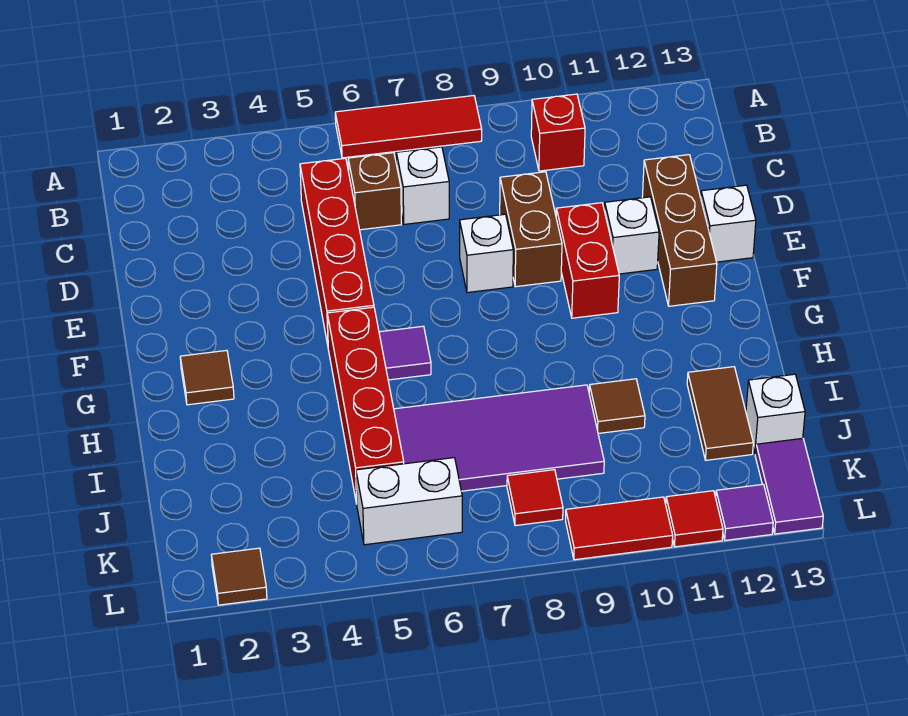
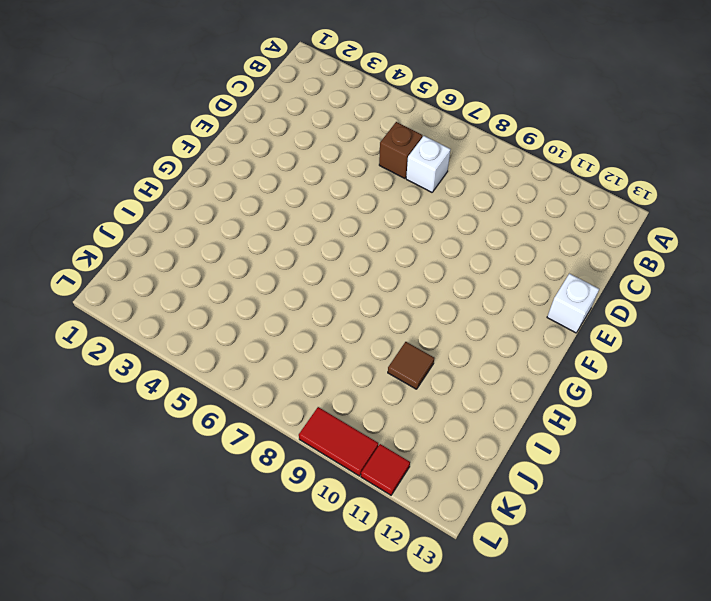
none -> red 1x3 tile [335,96,482,158]
none -> red 1x1 brick [531,94,585,171]
none -> red 1x4 brick [300,158,374,345]

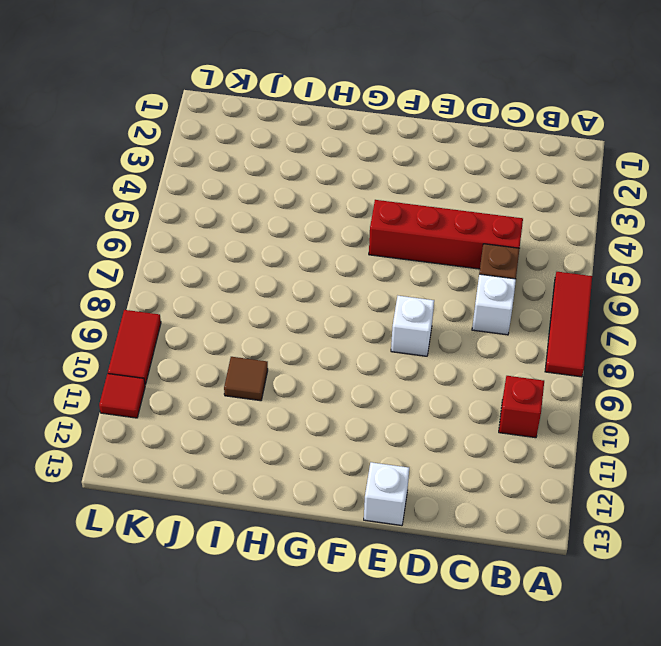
none -> brown 1x2 brick [500,172,562,287]
none -> brown 1x3 brick [642,155,717,306]
none -> red 1x2 brick [556,203,619,318]

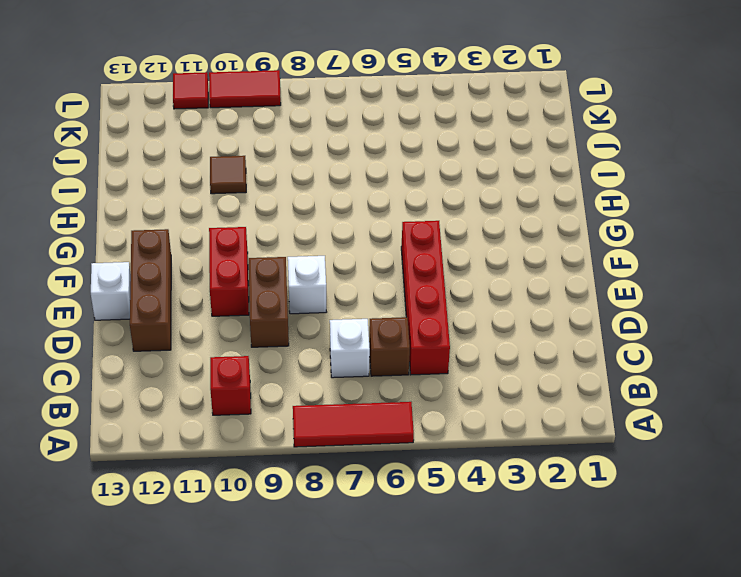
none -> white 1x1 brick [604,197,659,274]
none -> brown 1x1 tile [180,350,234,405]
none -> red 1x4 brick [327,307,404,504]

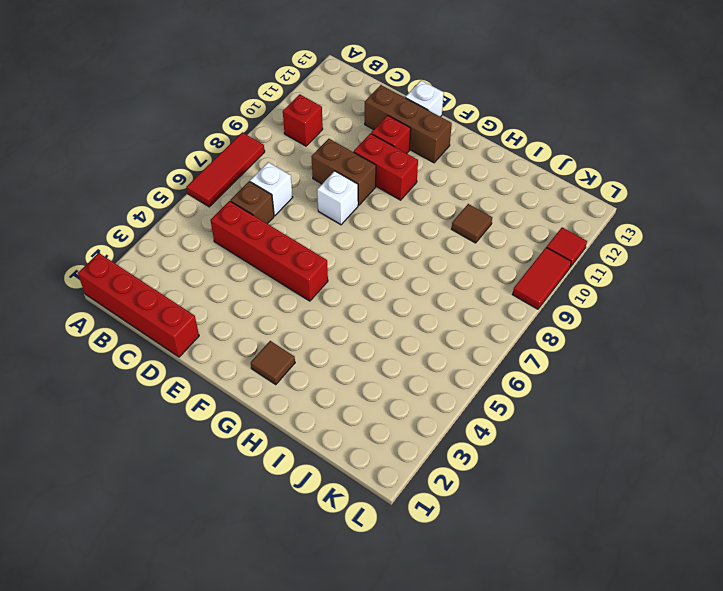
red 1x4 brick [78,253,199,357] -> red 1x4 brick moved to [327,307,404,504]
red 1x1 brick [371,115,411,153] -> white 1x1 brick [604,197,659,274]
none -> purple 1x1 tile [379,326,431,380]
none -> purple 2x4 tile [394,385,604,491]
none -> brown 1x2 tile [687,367,753,460]

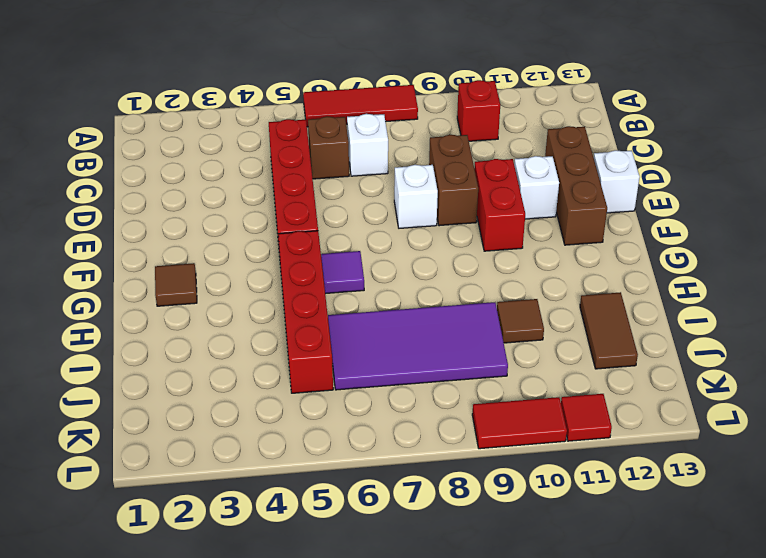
none -> white 1x1 brick [746,374,805,454]
none -> white 1x2 brick [356,458,462,545]
none -> red 1x1 tile [507,470,563,526]

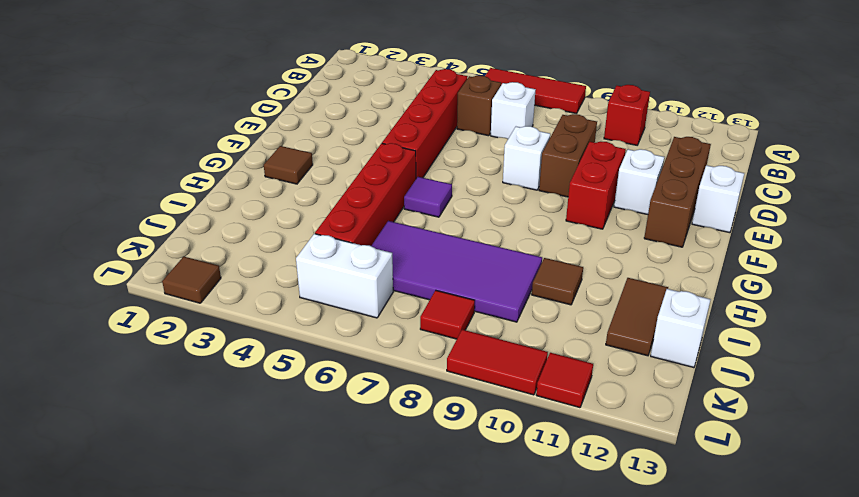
none -> purple 1x2 tile [755,438,823,534]
none -> purple 1x1 tile [716,484,773,540]

